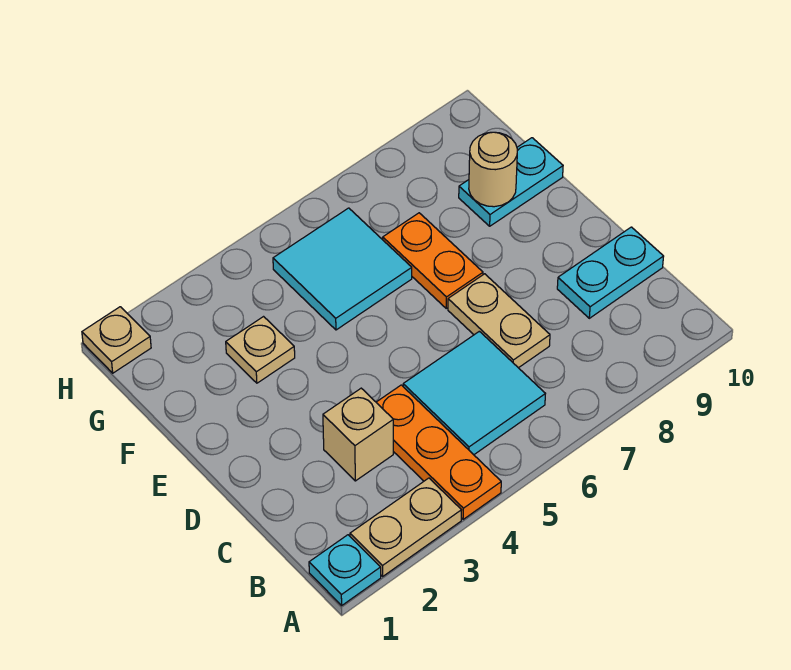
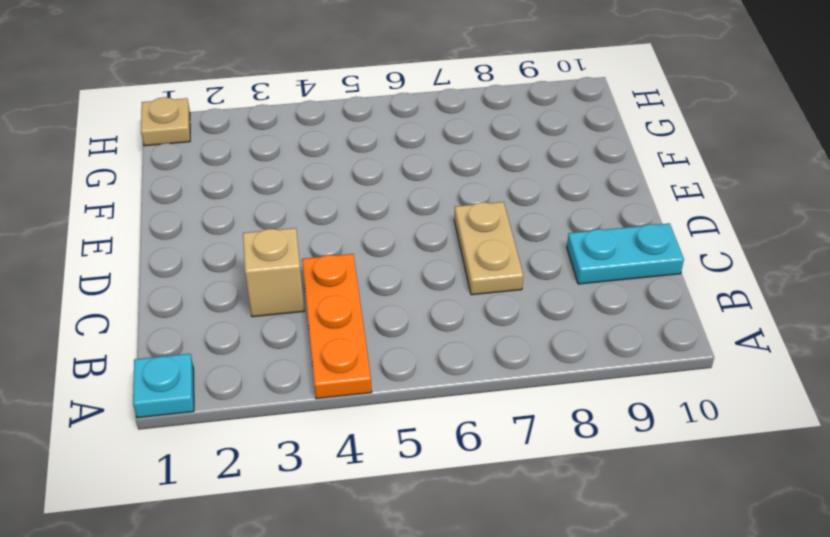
none -> tan 1x2 plate [350,478,461,576]
none -> cyan 2x2 tile [403,331,545,455]
none -> orange 1x2 plate [383,213,483,308]

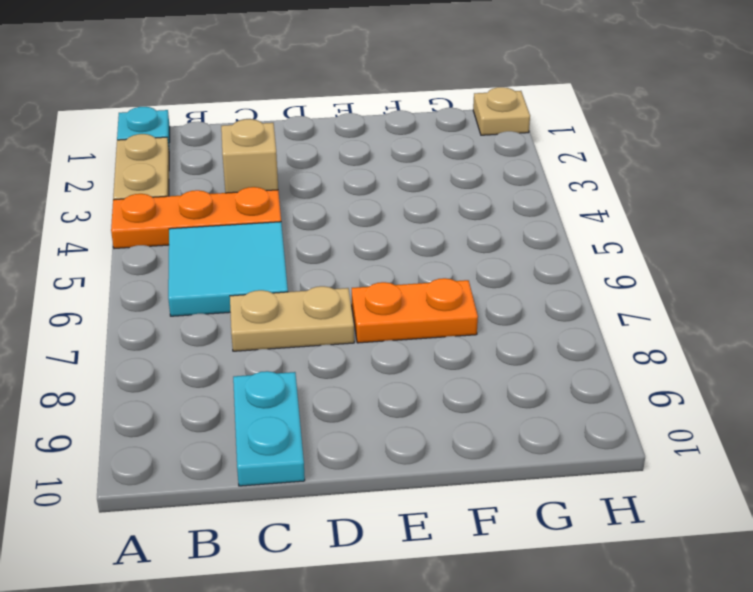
none -> tan 1x1 plate [226,317,295,383]
none -> cyan 2x2 tile [273,208,412,330]
none -> cyan 1x2 plate [459,138,563,226]

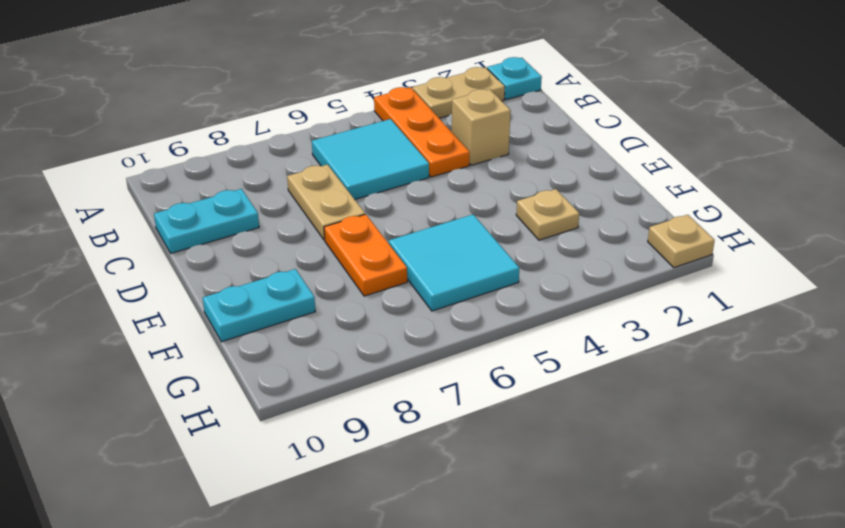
none -> tan 1x1 round brick [469,132,518,207]

